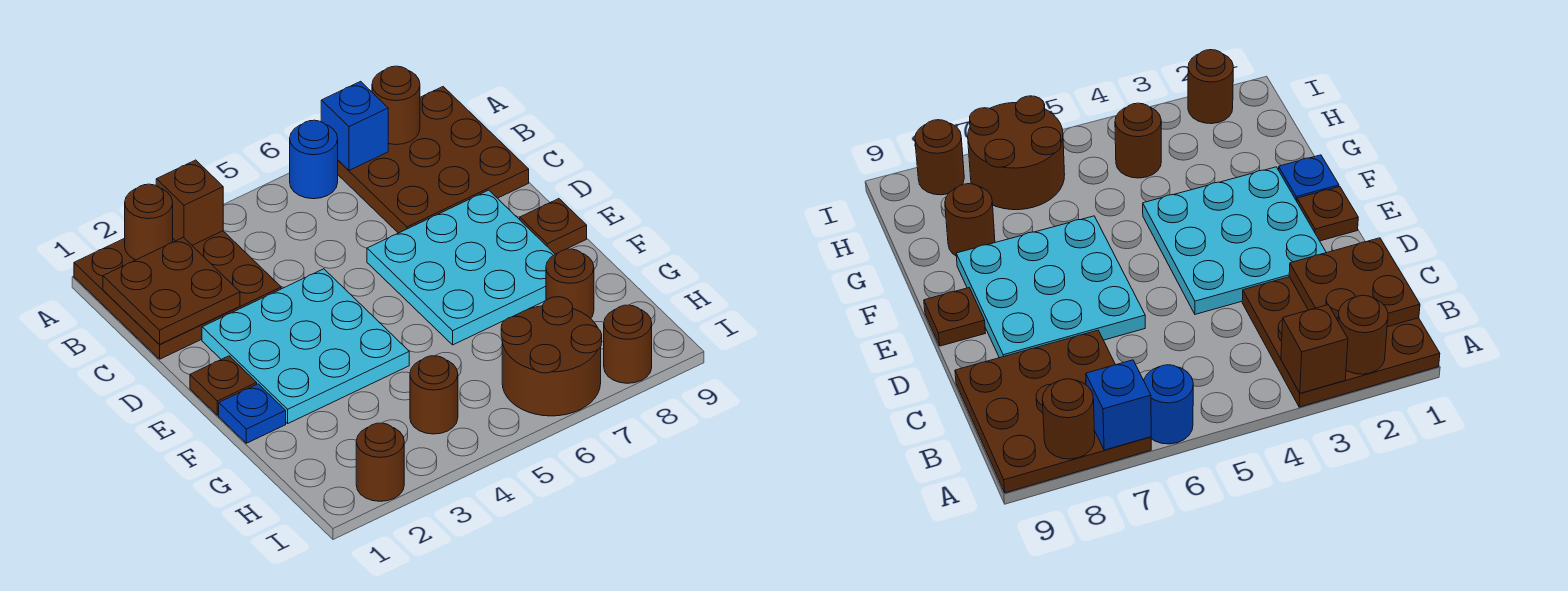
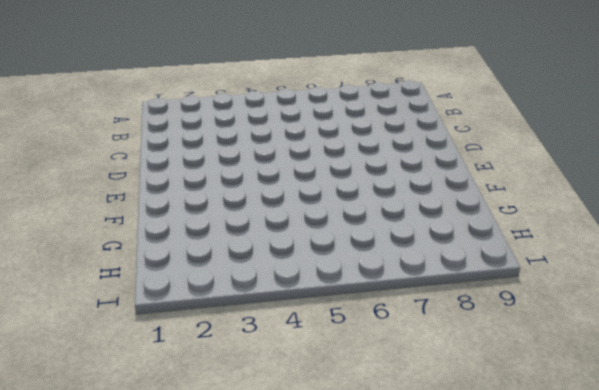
none -> brown 3x3 plate [74,231,281,359]
none -> blue 1x1 round brick [290,120,338,199]
none -> brown 3x3 plate [338,87,529,233]

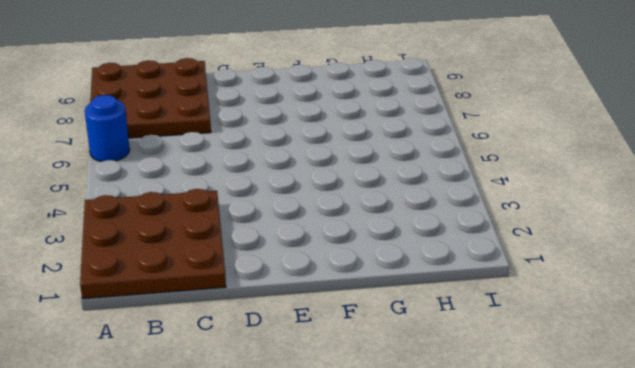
none -> cyan 3x3 plate [202,269,409,423]
none -> cyan 3x3 plate [367,190,555,345]
none -> brown 1x1 plate [190,356,257,415]

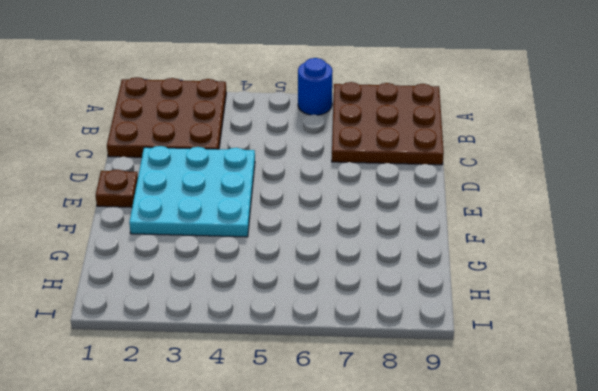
none -> cyan 3x3 plate [367,190,555,345]
none -> brown 1x1 plate [520,199,587,254]
none -> blue 1x1 plate [219,384,286,443]

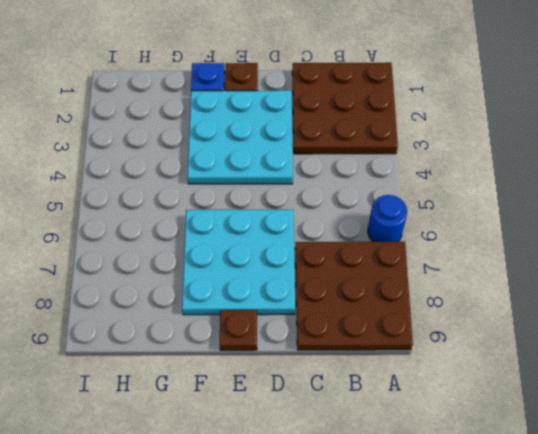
none -> brown 1x1 round brick [546,249,594,319]
none -> brown 1x1 round brick [410,356,458,434]
none -> brown 2x2 round brick [501,297,602,416]

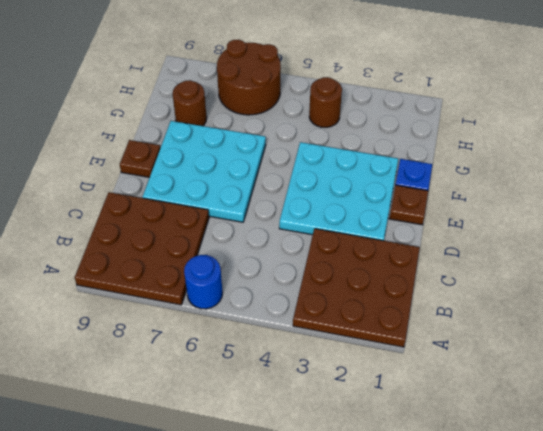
none -> brown 1x1 round brick [356,423,404,501]
none -> brown 1x1 round brick [604,305,652,383]
none -> brown 1x1 round brick [125,184,173,260]

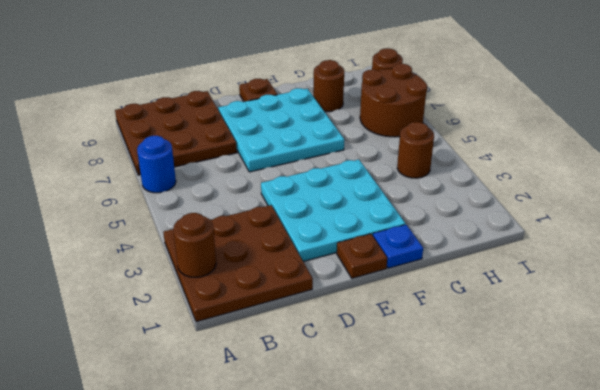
none -> brown 1x1 round brick [356,423,404,501]
none -> brown 1x1 brick [156,160,223,245]
none -> blue 1x1 brick [321,81,388,170]

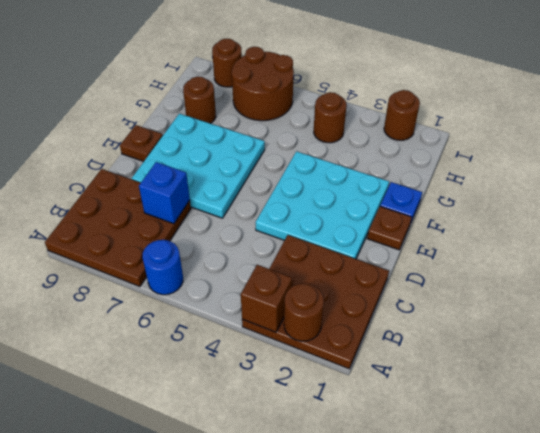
blue 1x1 brick [139,162,190,224] -> blue 1x1 brick moved to [321,81,388,170]
none -> brown 1x1 round brick [372,66,420,145]
none -> brown 2x2 plate [103,237,240,345]

